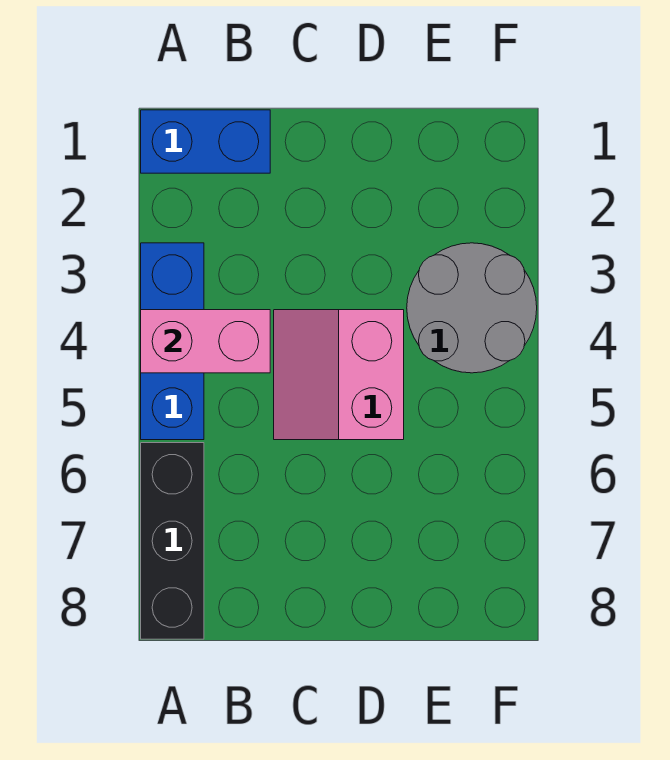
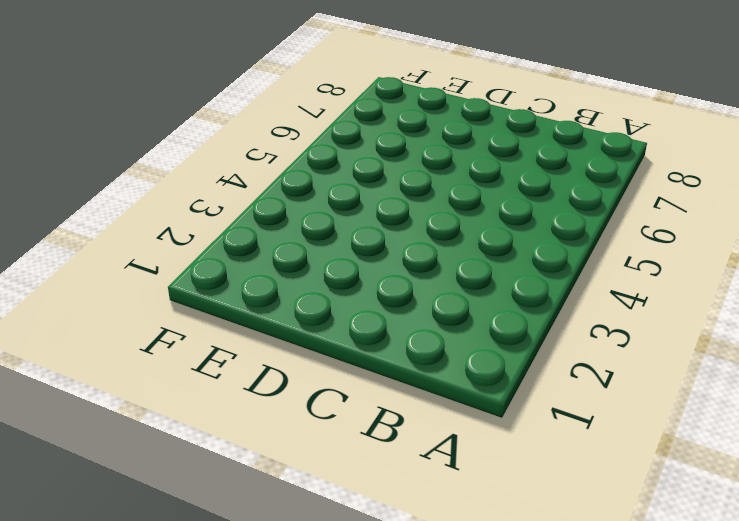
none -> blue 1x2 brick [141,110,270,173]
none -> blue 1x3 brick [141,243,204,440]

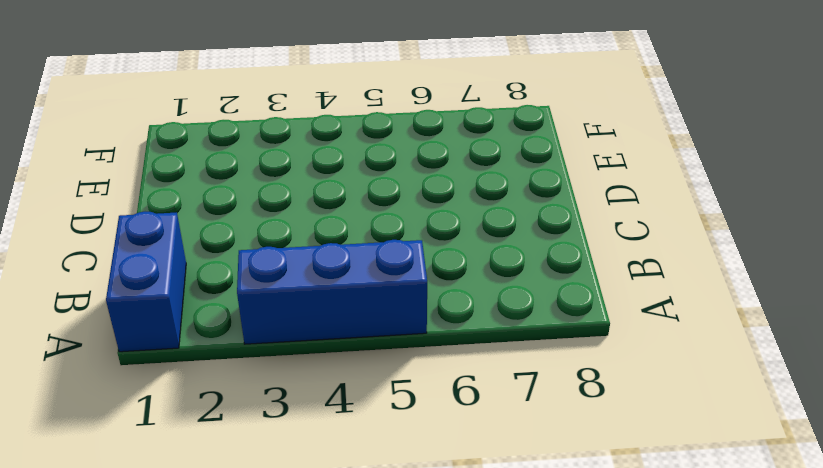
none -> black 1x3 brick [141,443,204,639]
none -> pink 2x2 slope [274,310,404,440]

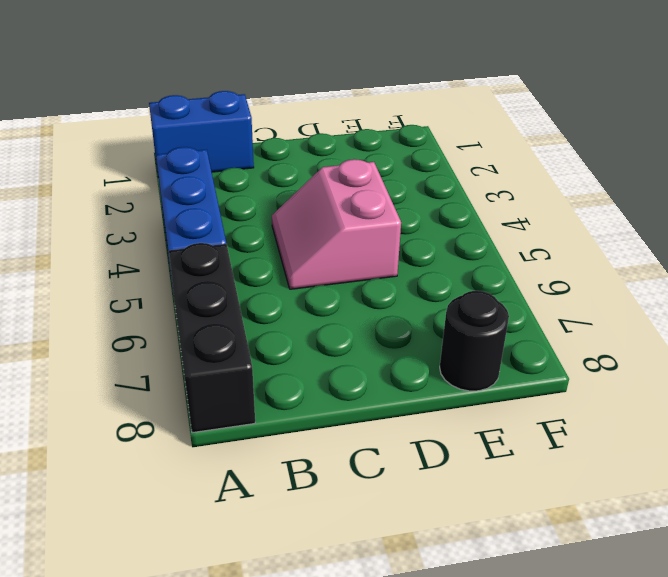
black 1x1 round brick [440,291,509,391] -> none
none -> grey 2x2 round brick [407,243,537,373]
none -> pink 1x2 brick [141,310,270,373]

